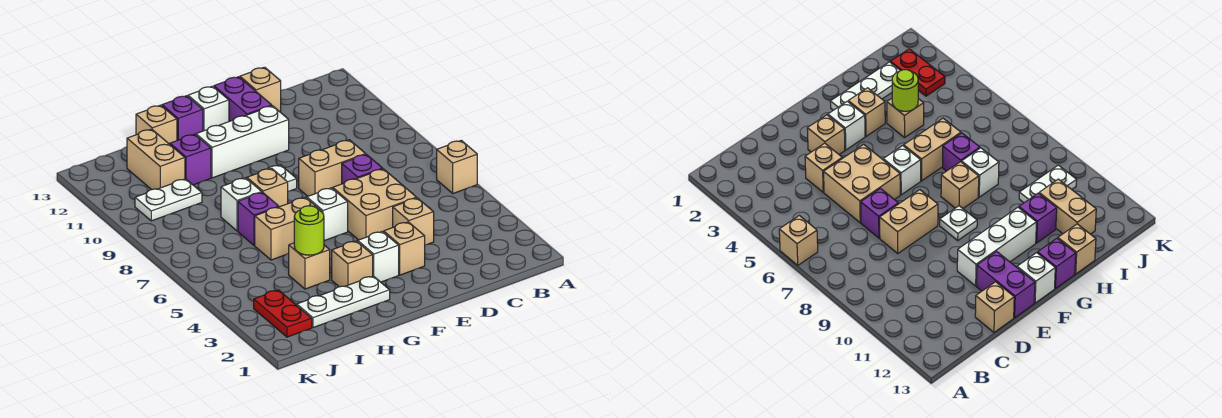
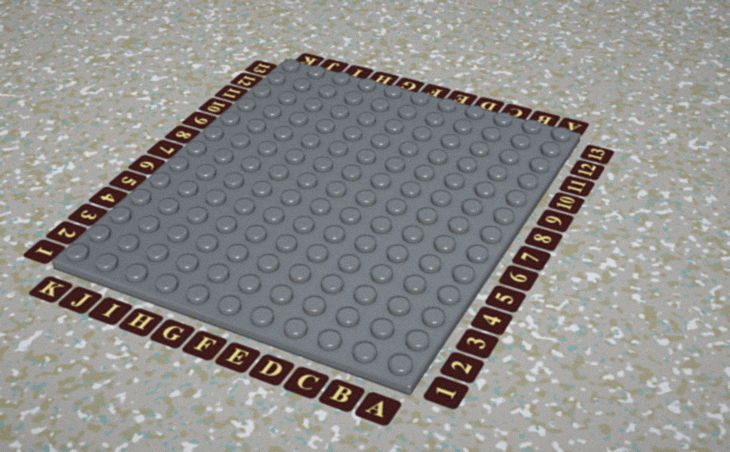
none -> tan 1x1 brick [437,140,477,193]
none -> tan 1x1 brick [393,198,434,245]
none -> tan 2x2 brick [333,169,417,240]

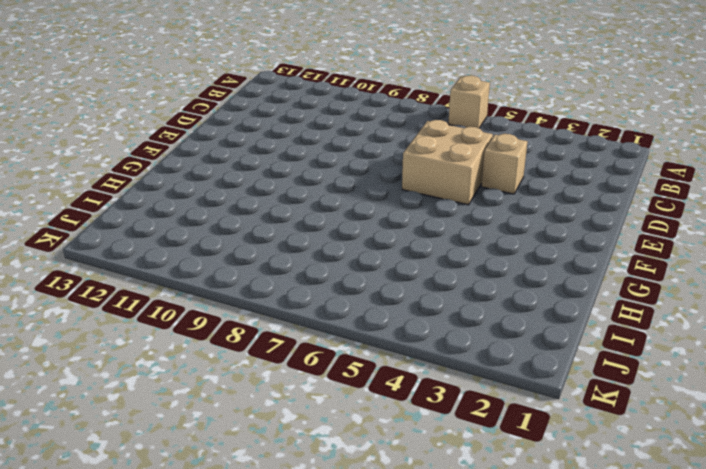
none -> purple 1x1 brick [342,154,383,184]
none -> tan 1x2 brick [299,140,366,196]
none -> tan 1x1 brick [240,67,281,112]

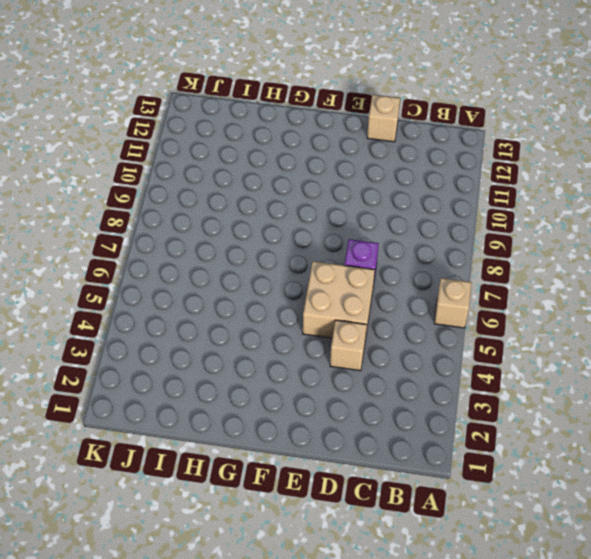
none -> tan 1x2 brick [299,140,366,196]
none -> tan 1x1 brick [384,222,425,275]
none -> white 1x3 brick [196,106,289,178]

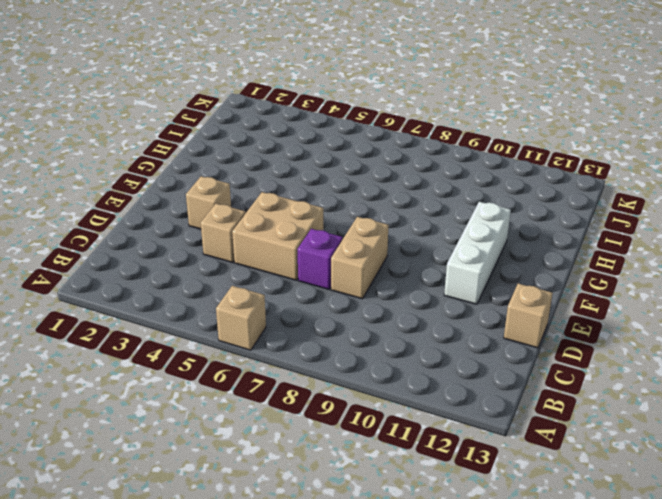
none -> purple 1x2 brick [214,77,272,121]
none -> white 1x1 brick [358,231,399,282]
none -> white 1x1 brick [307,188,348,241]

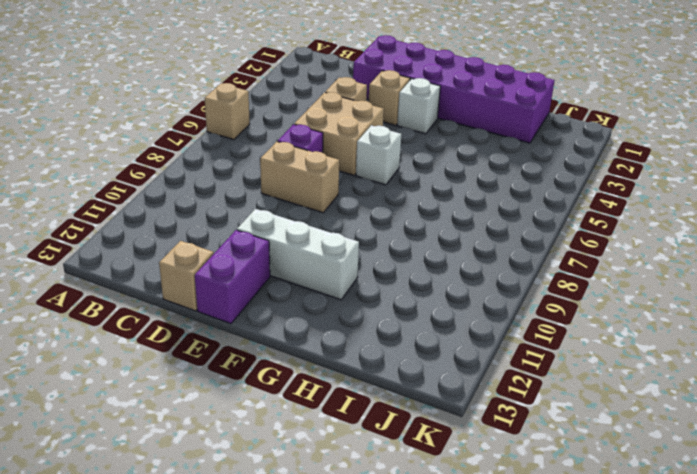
purple 2x6 brick [353,35,555,143] -> white 1x3 plate [297,276,390,328]
none -> white 1x1 plate [268,165,297,191]
none -> white 1x1 brick [188,86,229,131]
none -> tan 1x1 brick [332,241,373,287]

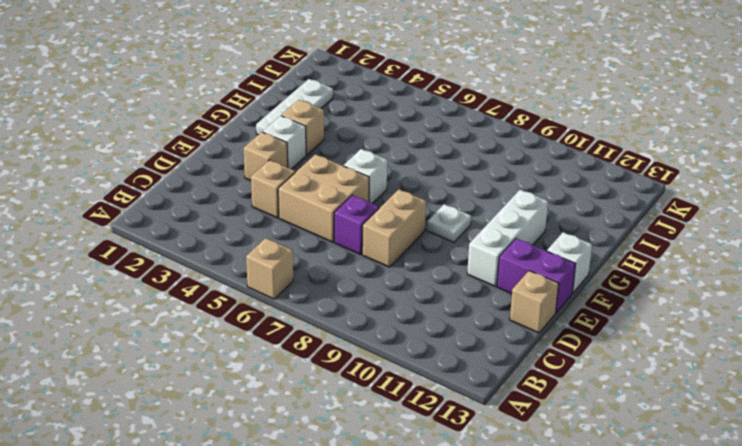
none -> tan 1x2 brick [255,197,322,260]
none -> tan 1x1 brick [247,168,288,207]
none -> purple 1x1 brick [162,96,203,140]

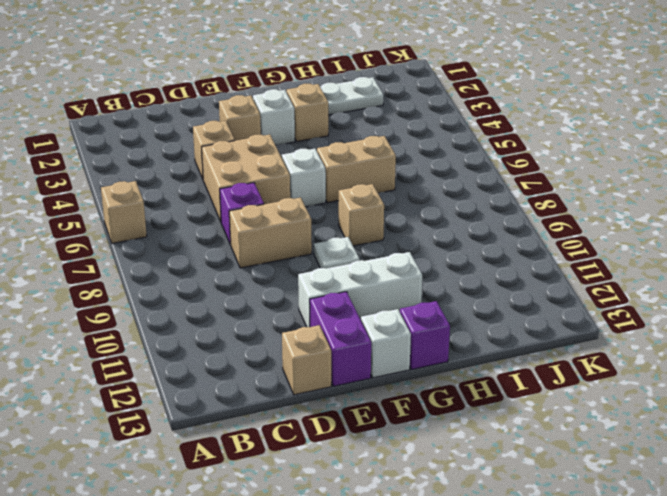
none -> tan 1x1 brick [289,243,330,289]
none -> purple 1x1 brick [238,192,279,245]
none -> white 1x1 brick [221,178,262,231]

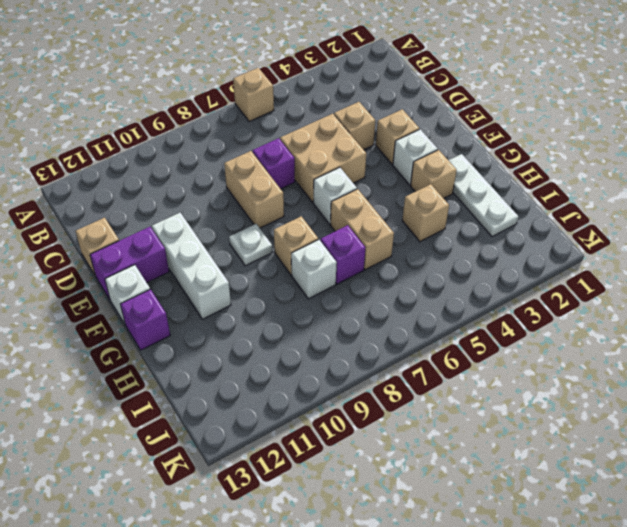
none -> purple 1x1 brick [170,134,211,185]
none -> tan 1x1 brick [136,105,177,144]
none -> white 1x2 plate [135,179,202,221]

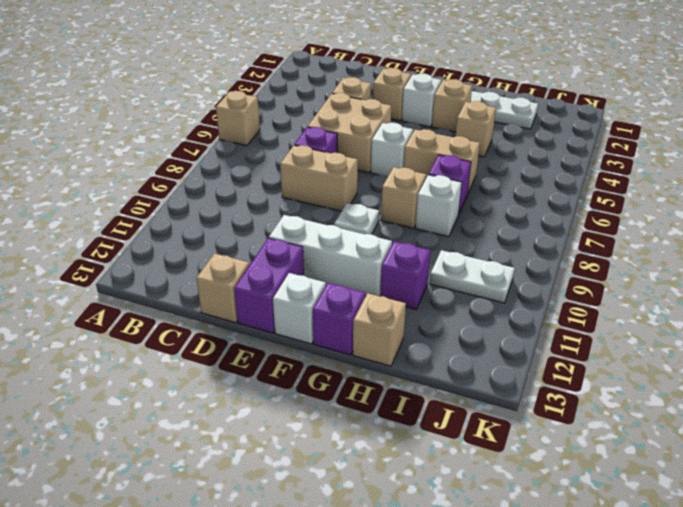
none -> tan 1x2 brick [127,129,185,190]
none -> red 1x2 plate [254,290,312,337]
none -> lime 1x1 round brick [294,206,324,255]

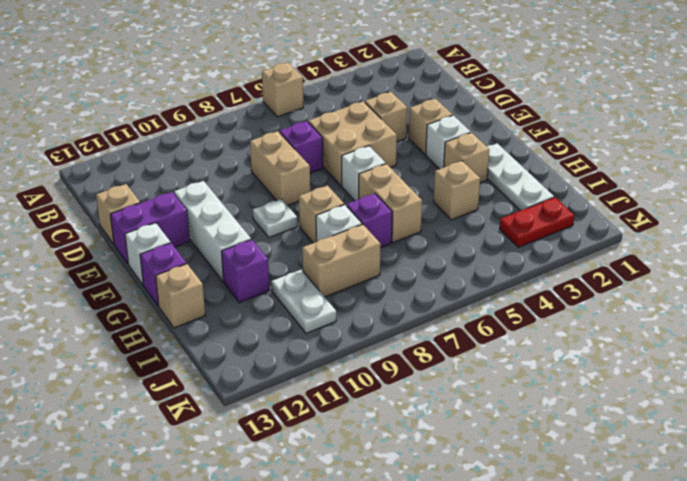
tan 1x2 brick [302,224,381,297] -> tan 1x2 brick moved to [127,129,185,190]
none -> lime 1x1 round brick [294,206,324,255]

